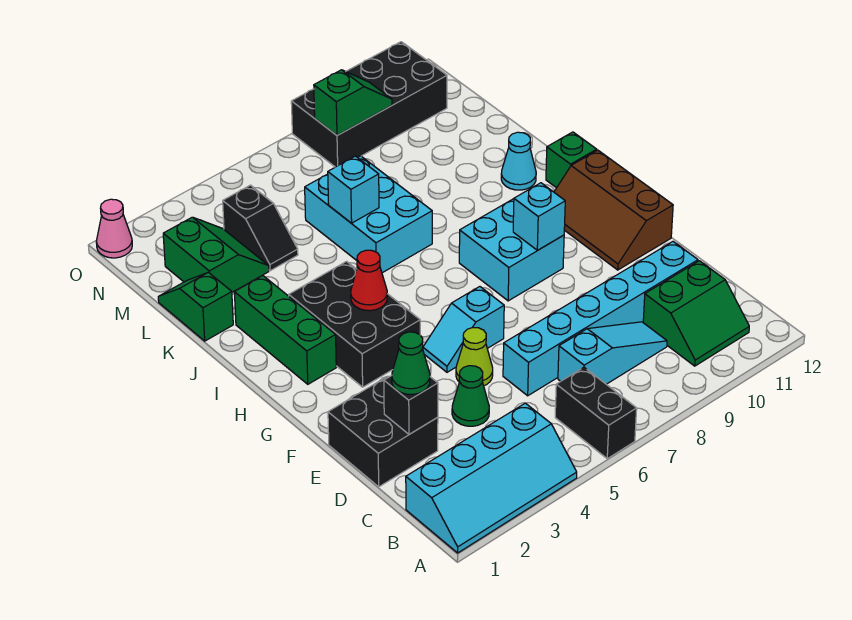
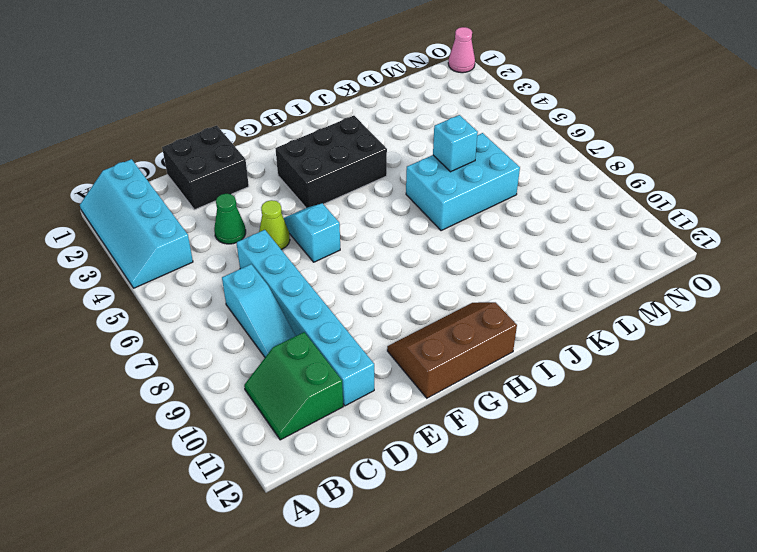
none -> black 1x2 brick [555,367,637,459]
none -> cyan 2x2 brick [459,199,564,301]
none -> green 1x3 brick [234,276,336,384]

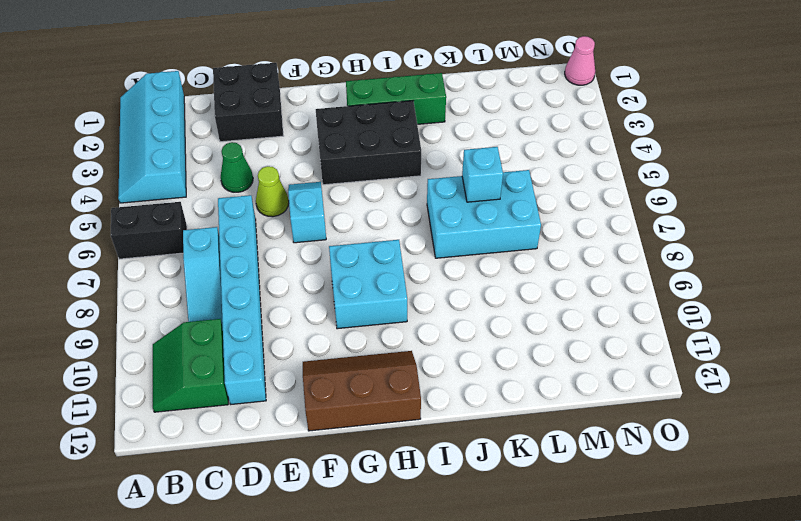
none -> green 1x1 brick [546,132,597,188]
none -> cyan 1x1 cone [501,132,536,190]
none -> green 1x2 slope [158,272,233,341]

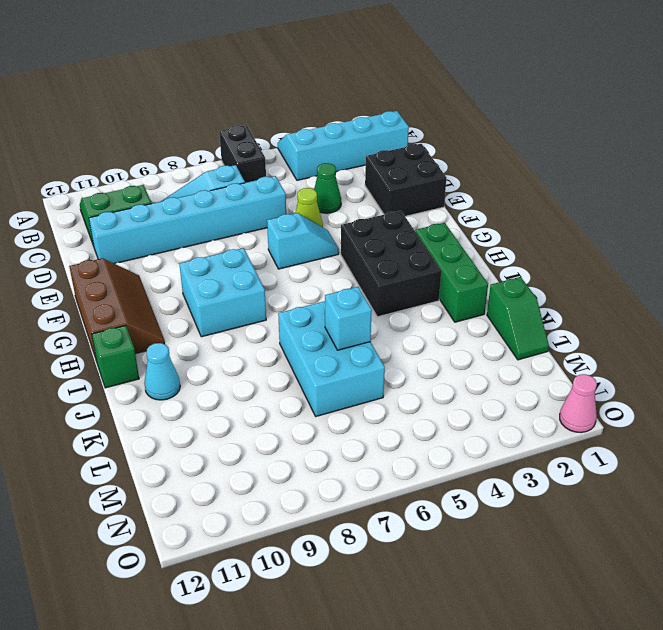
none -> green 2x2 slope [163,217,269,292]
none -> black 1x2 slope [223,185,298,271]
none -> black 2x4 brick [291,42,447,167]

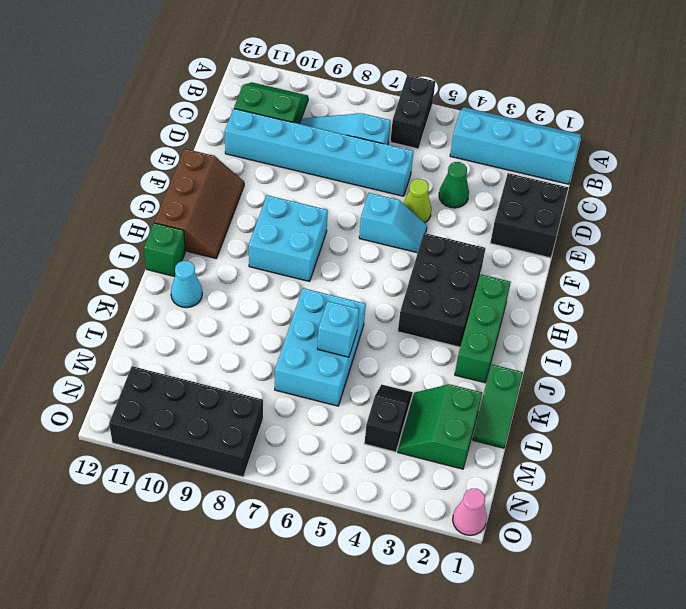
none -> black 1x1 brick [384,376,438,434]
none -> cyan 1x1 brick [513,183,565,250]
none -> red 1x1 cone [351,250,387,311]

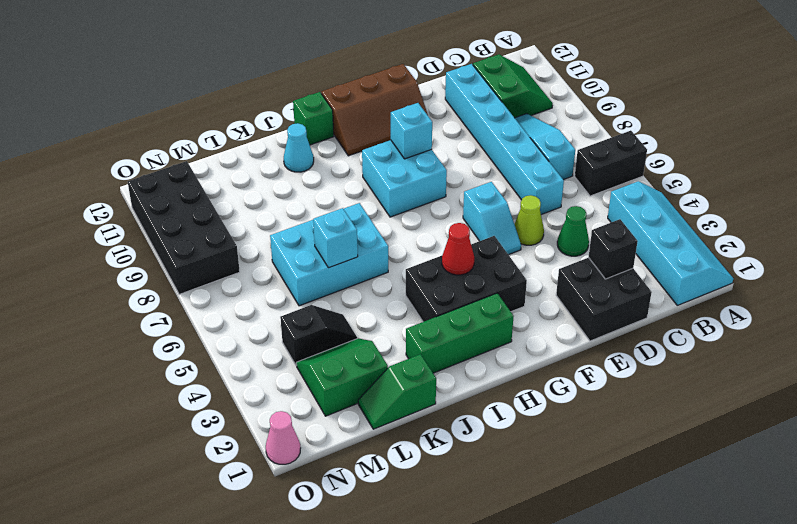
none -> green 1x2 slope [314,70,392,135]
none -> green 1x1 cone [392,332,430,395]

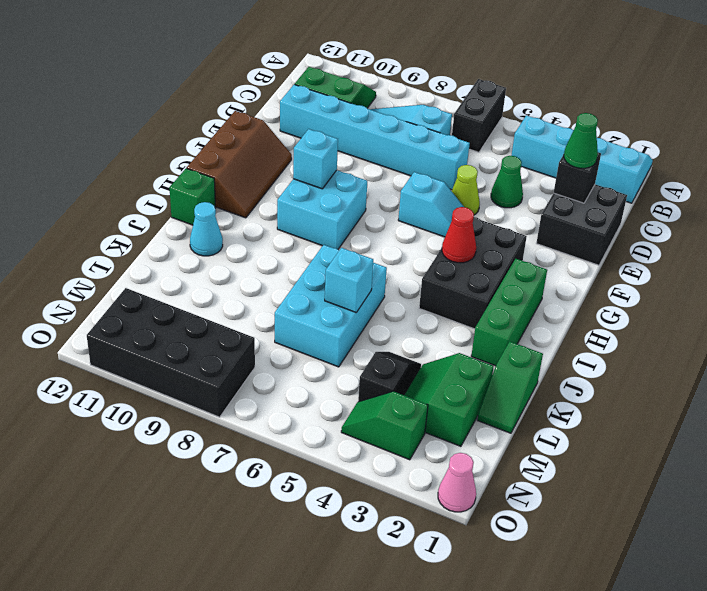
green 1x2 slope [341,391,428,460] -> green 1x2 slope moved to [314,70,392,135]

